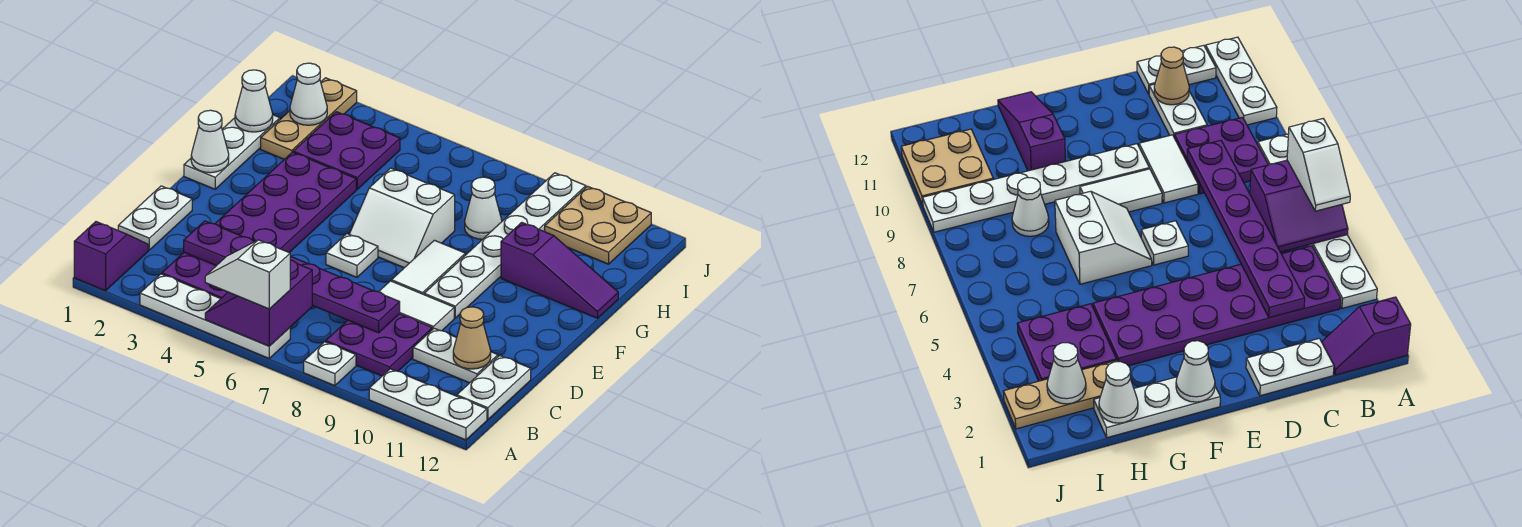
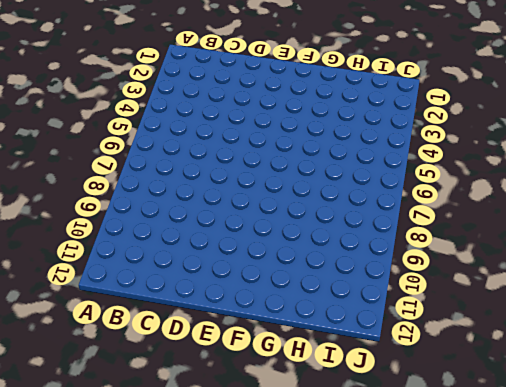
none -> purple 1x2 slope [74,222,148,291]
none -> white 1x4 plate [140,274,290,358]
none -> white 1x1 plate [304,342,356,386]

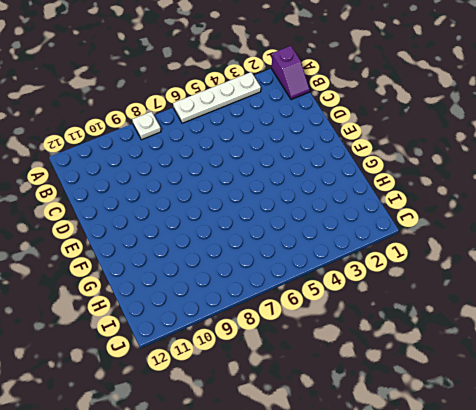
none -> white 1x3 plate [369,369,487,440]
none -> purple 2x6 plate [162,152,356,298]
none -> purple 2x2 plate [326,314,432,376]

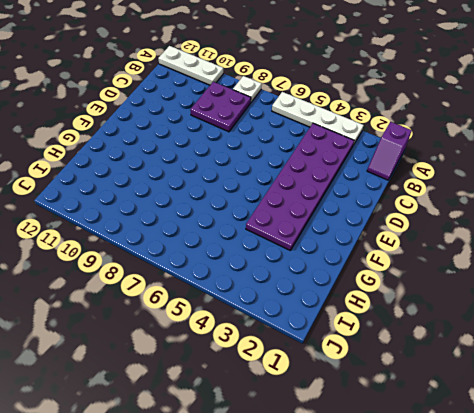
none -> white 1x2 plate [457,355,531,420]
none -> white 1x2 plate [118,186,192,250]
none -> white 1x2 plate [413,328,498,383]

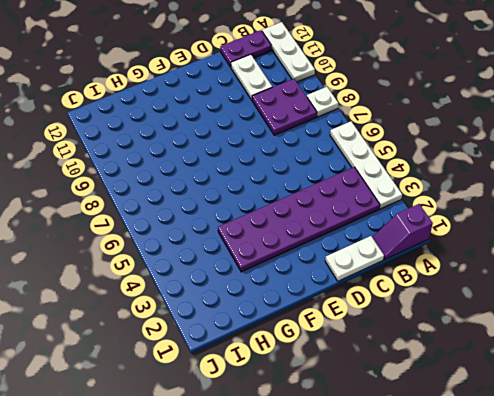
purple 1x2 plate [220,30,271,67] -> white 1x2 plate [457,355,531,420]
none -> white 1x2 tile [379,281,454,331]
none -> white 1x1 plate [326,234,378,277]
none -> white 1x2 tile [391,240,465,294]

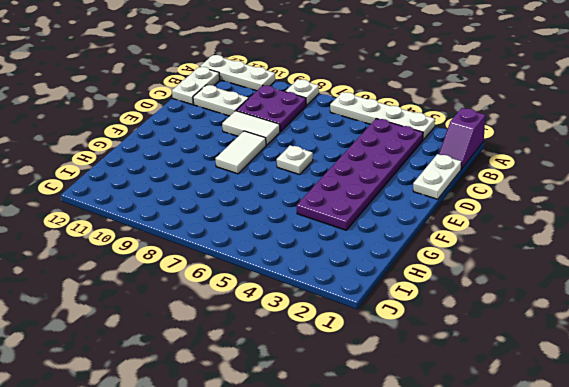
none -> white 1x6 plate [424,173,586,318]
none -> white 1x3 plate [184,115,280,189]
none -> white 2x2 slope [349,168,455,268]

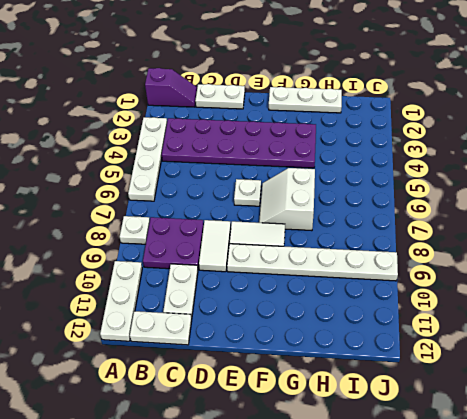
none -> purple 1x3 slope [501,223,618,318]
none -> tan 1x3 plate [261,78,357,159]
none -> purple 2x2 plate [293,112,400,189]

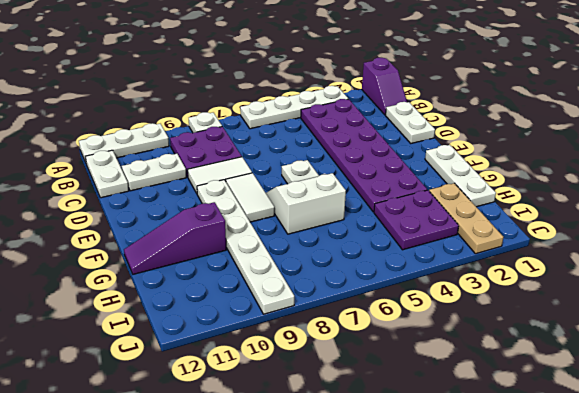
none -> white 1x1 cone [465,177,502,239]
none -> tan 2x2 plate [545,186,651,264]
none -> purple 2x2 slope [205,260,312,346]

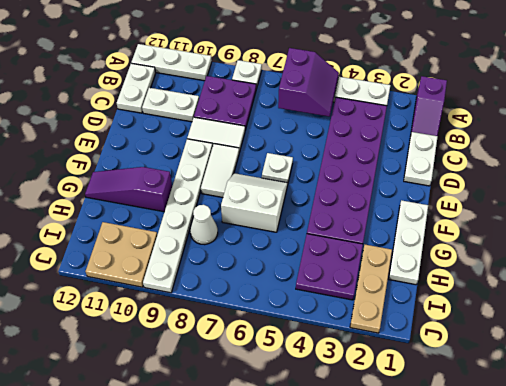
none -> purple 1x6 plate [184,221,400,333]
none -> tan 1x1 cone [453,307,491,369]
none -> white 1x1 cone [191,110,229,173]

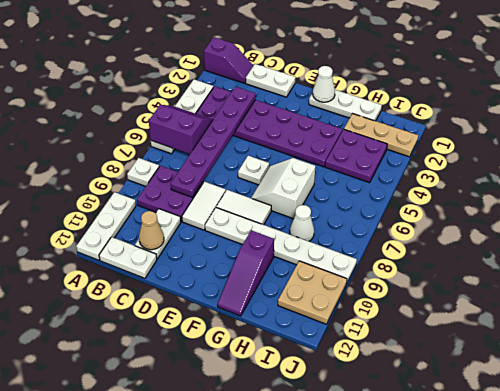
none -> white 1x1 cone [235,70,273,132]
none -> white 1x1 cone [290,63,327,125]
none -> white 1x2 slope [205,240,290,309]

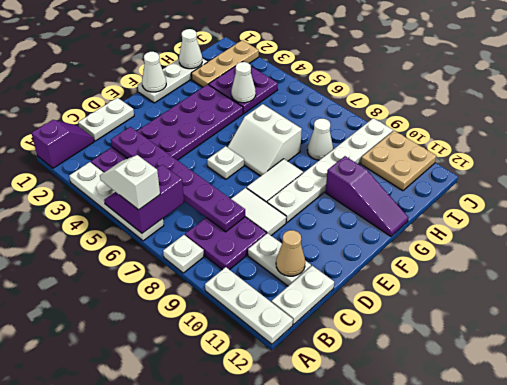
white 1x1 cone [231,62,256,103] -> white 1x1 cone moved to [290,63,327,125]

